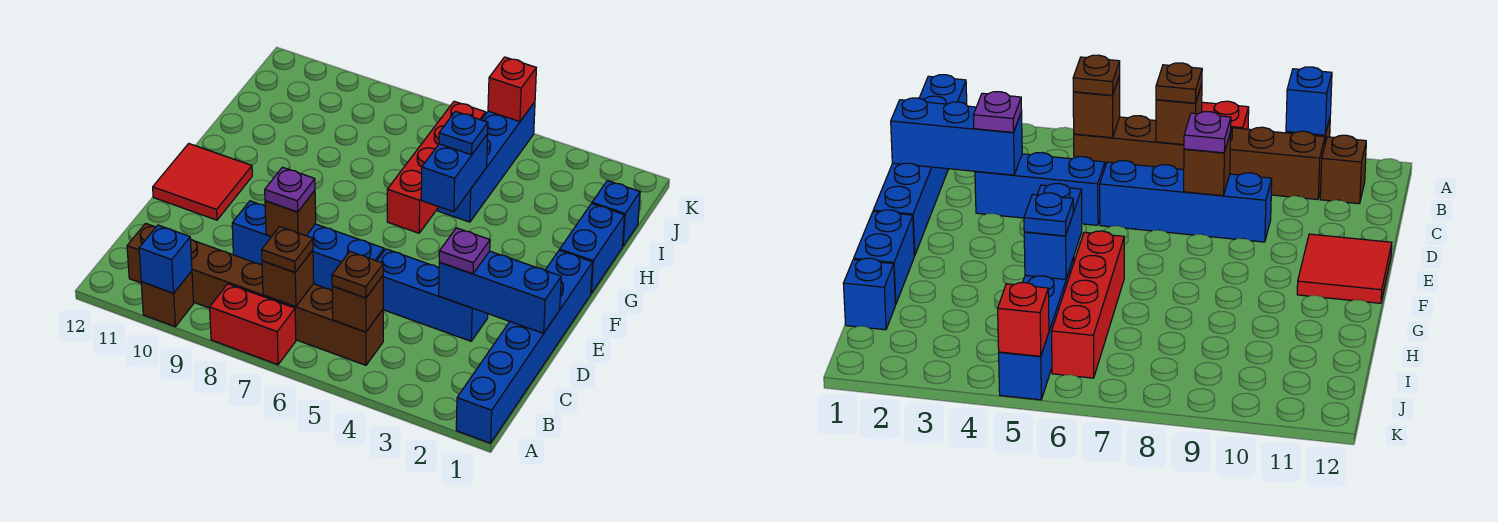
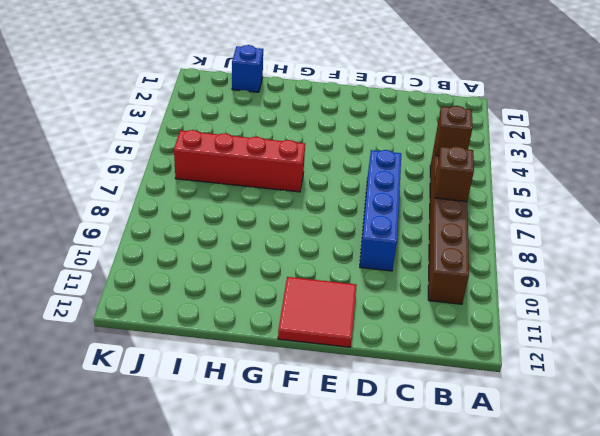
none -> blue 1x6 brick [456,250,593,443]
none -> red 1x2 brick [210,284,296,365]
none -> brown 1x1 brick [141,271,194,327]

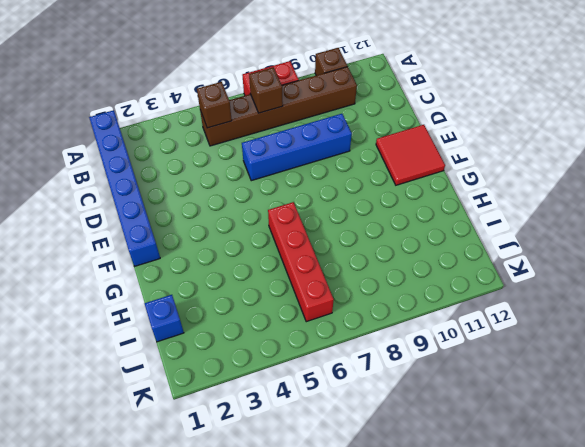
none -> brown 1x1 brick [127,223,156,283]
none -> blue 1x3 brick [377,249,488,341]
none -> blue 1x2 brick [560,204,625,293]

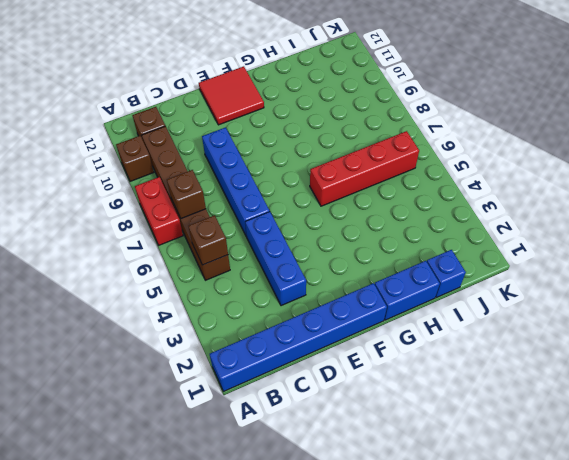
none -> blue 1x4 brick [438,102,535,222]
none -> blue 1x1 brick [139,225,192,293]
none -> blue 1x3 brick [439,251,561,333]

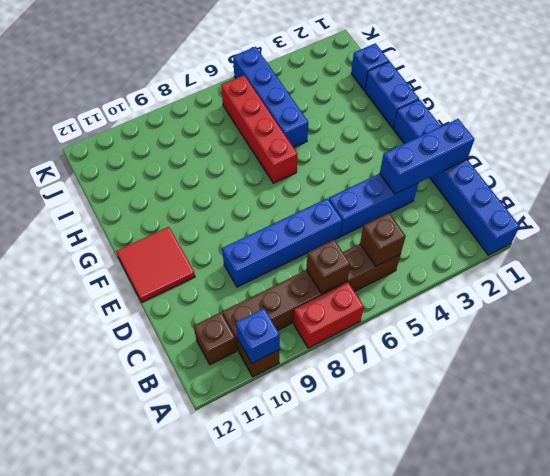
none -> brown 1x1 brick [265,191,316,237]
none -> blue 1x2 brick [421,134,488,212]
none -> red 1x1 brick [488,57,536,122]

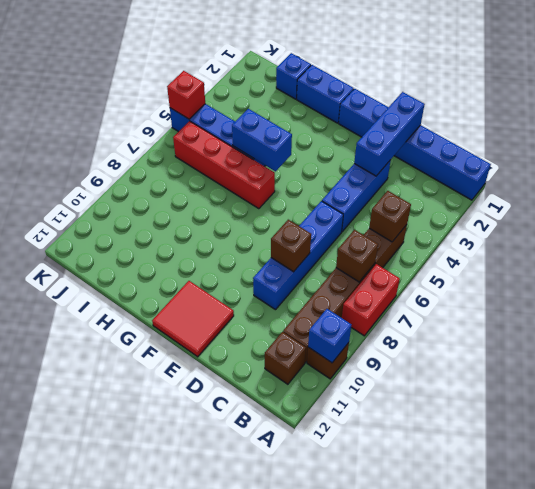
none -> brown 1x1 plate [332,252,383,298]
none -> brown 1x1 plate [262,227,313,272]
none -> purple 1x1 plate [439,228,490,274]

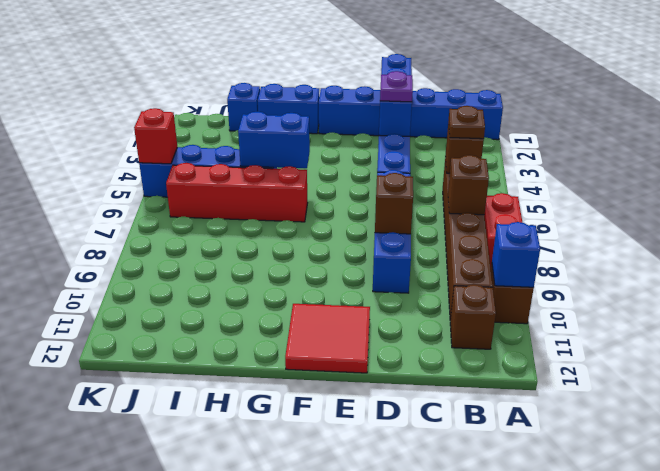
none -> brown 1x1 plate [262,227,313,272]
none -> purple 1x1 plate [265,167,315,212]
none -> blue 1x1 plate [439,111,488,155]

